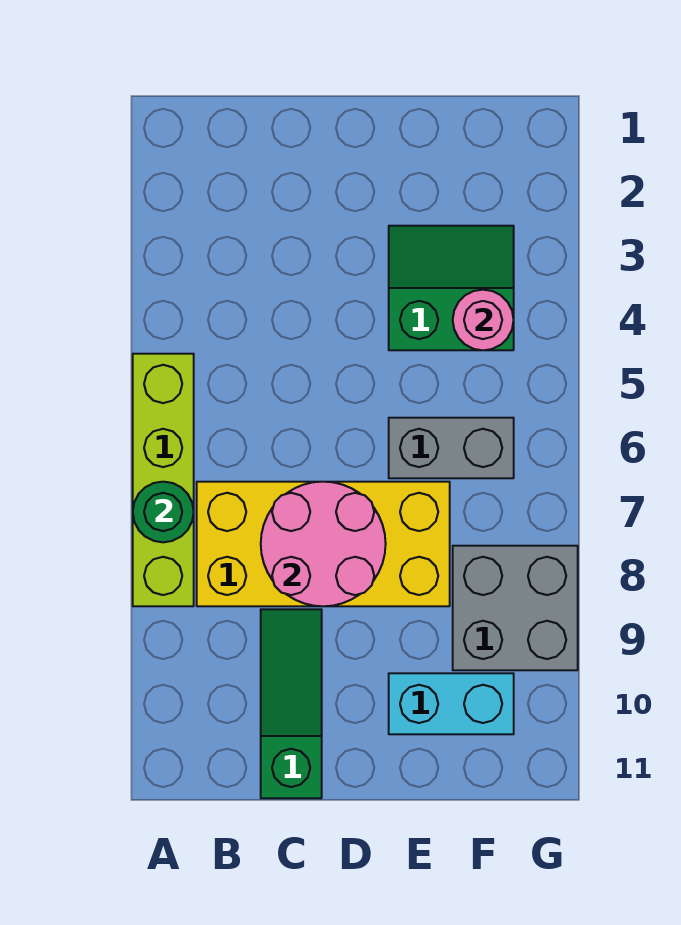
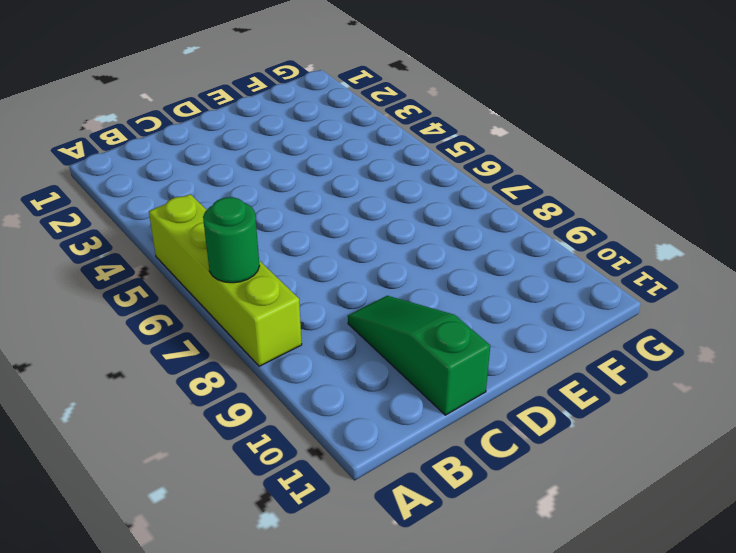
none -> yellow 2x4 brick [197,482,450,606]
none -> green 2x2 slope [389,226,514,350]

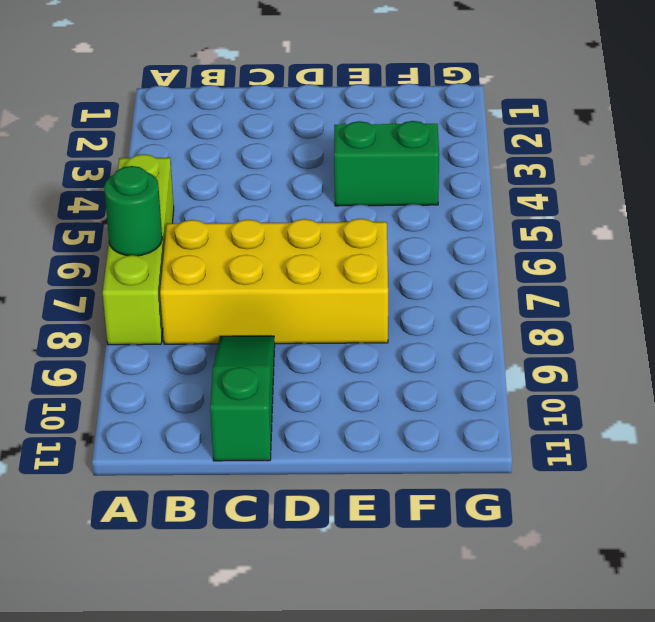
none -> grey 1x2 brick [389,418,514,478]
none -> cyan 1x2 brick [389,673,514,734]

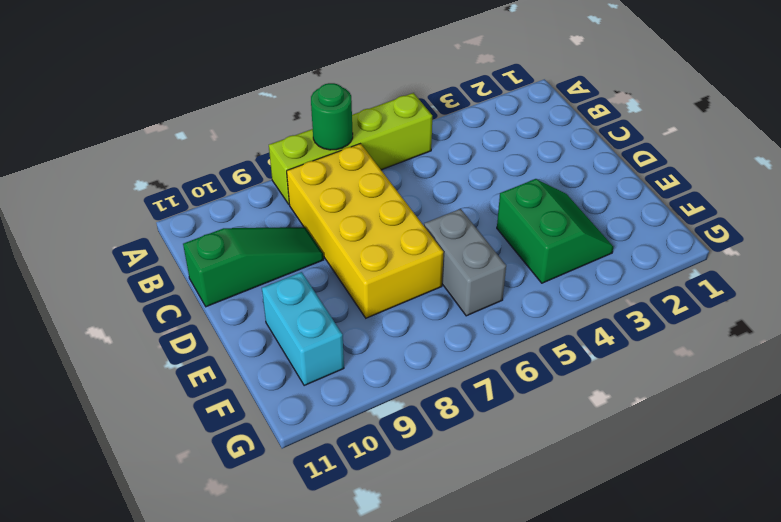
none -> grey 2x2 brick [453,546,578,670]
none -> pink 2x2 round brick [261,482,386,606]

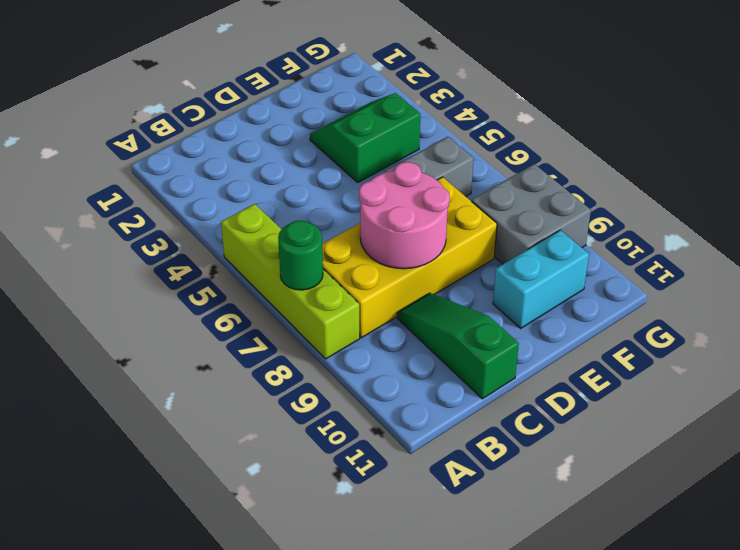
none -> pink 1x1 round brick [453,290,514,350]

